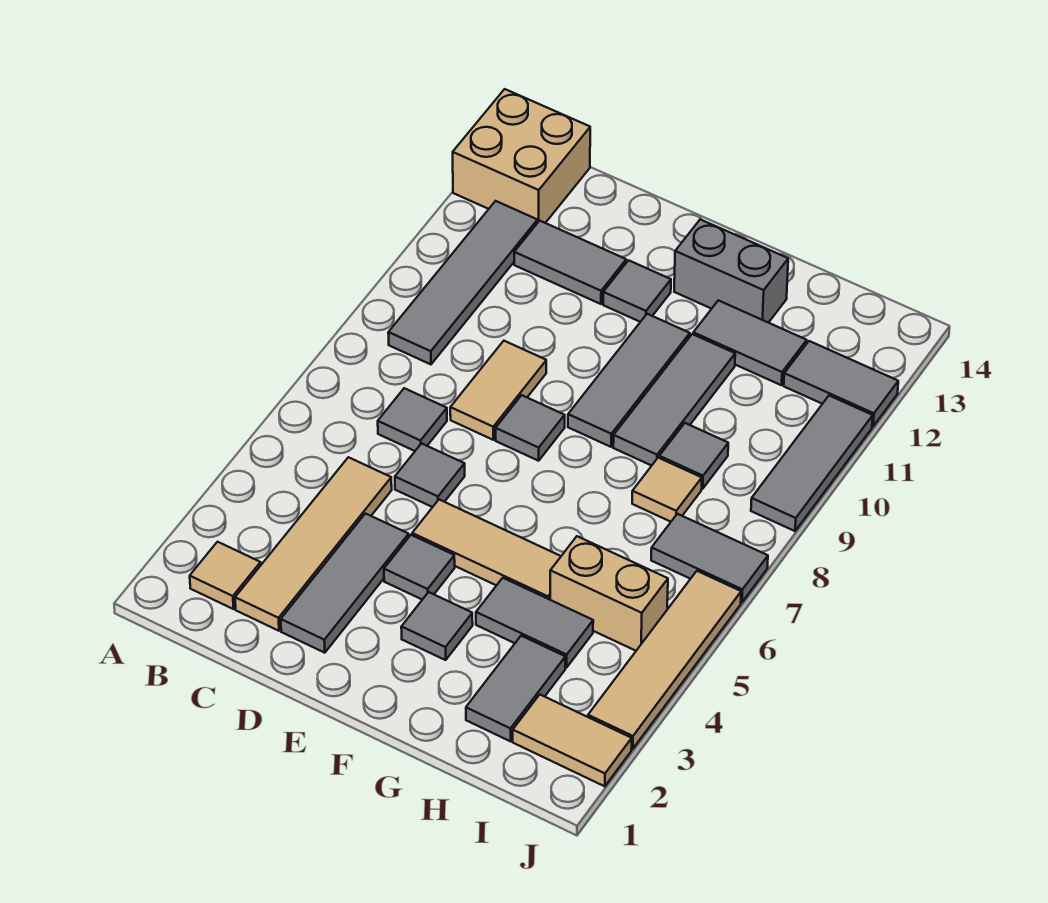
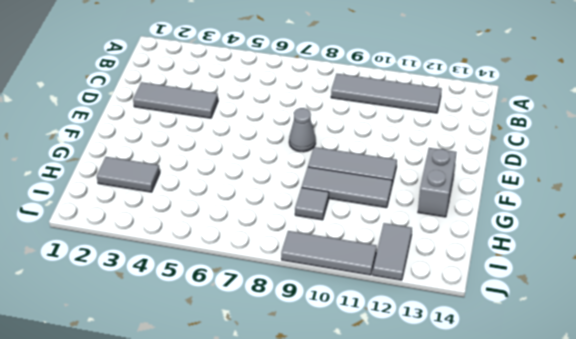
grey 1x1 cone [289,108,316,152] -> grey 1x1 tile [496,395,565,461]
none -> tan 2x2 brick [453,89,590,223]
none -> tan 1x1 tile [190,542,261,609]
none -> tan 1x4 tile [235,457,392,631]

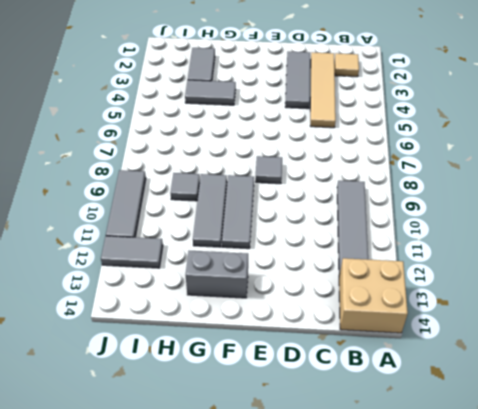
none -> grey 1x1 tile [378,388,447,451]
none -> grey 1x2 tile [514,221,626,304]
none -> grey 1x1 tile [395,444,465,507]

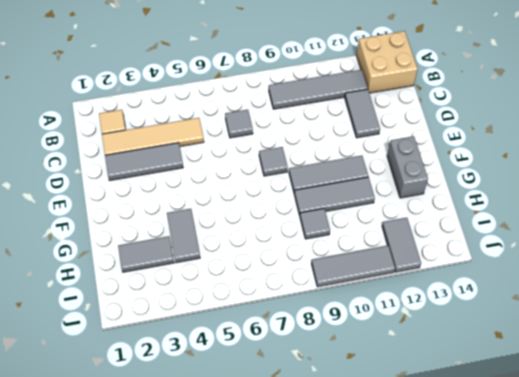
none -> grey 1x1 tile [395,444,465,507]
none -> tan 1x2 tile [450,341,546,440]
none -> grey 1x1 tile [384,535,455,600]

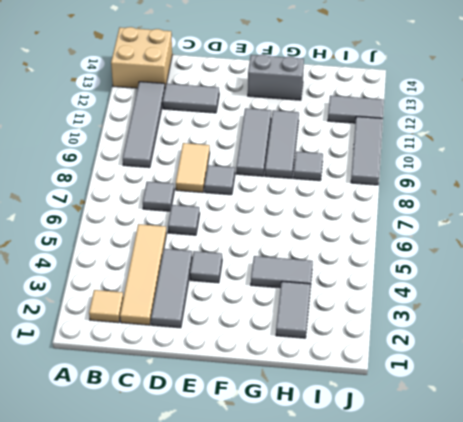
none -> tan 1x3 tile [412,500,561,600]
none -> grey 1x1 tile [603,260,671,322]
none -> grey 1x1 tile [401,592,473,660]

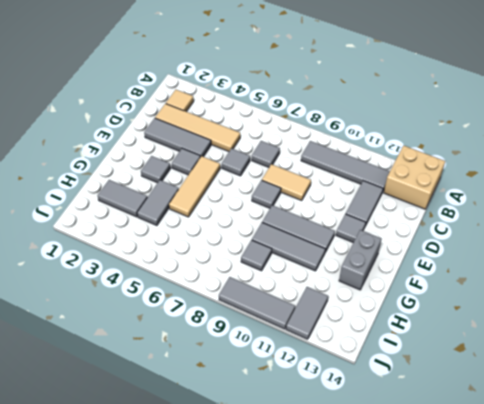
none -> grey 1x2 tile [693,300,807,385]
none -> tan 1x2 brick [550,536,668,651]
none -> tan 1x1 tile [632,458,702,522]

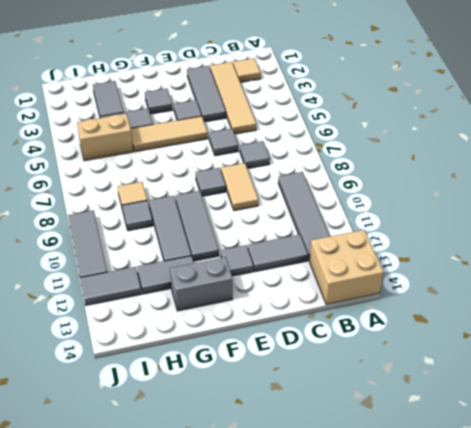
none -> tan 1x2 tile [513,695,632,786]
none -> grey 1x2 tile [651,514,768,602]
none -> tan 1x4 tile [588,571,741,749]

